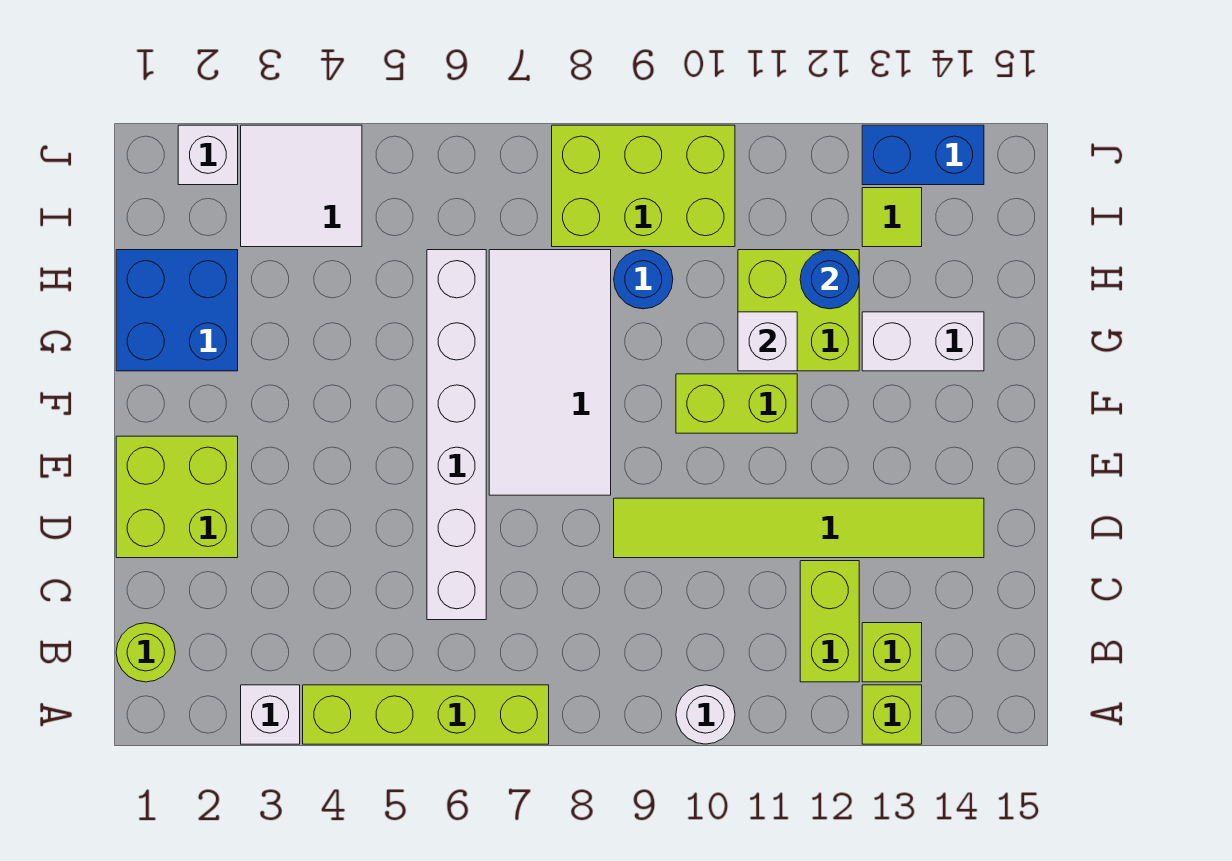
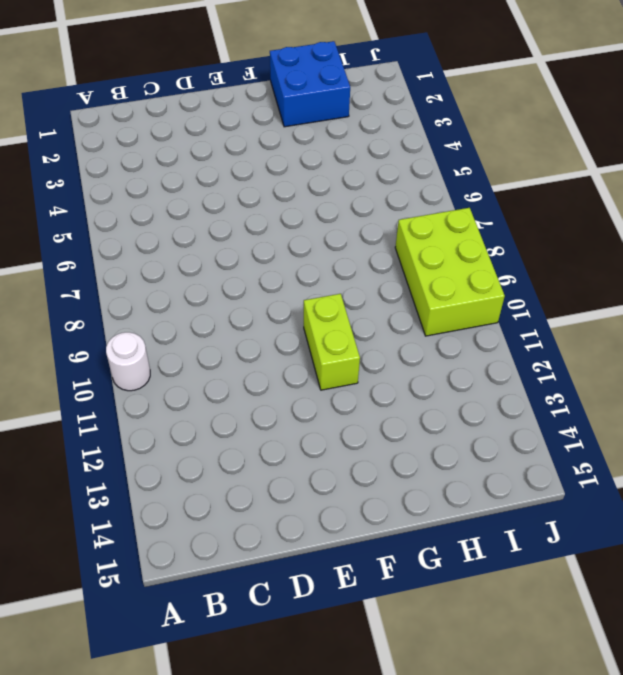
none -> white 1x1 brick [241,685,300,744]
none -> lime 1x4 brick [303,685,549,744]
none -> lime 1x1 brick [862,685,922,744]

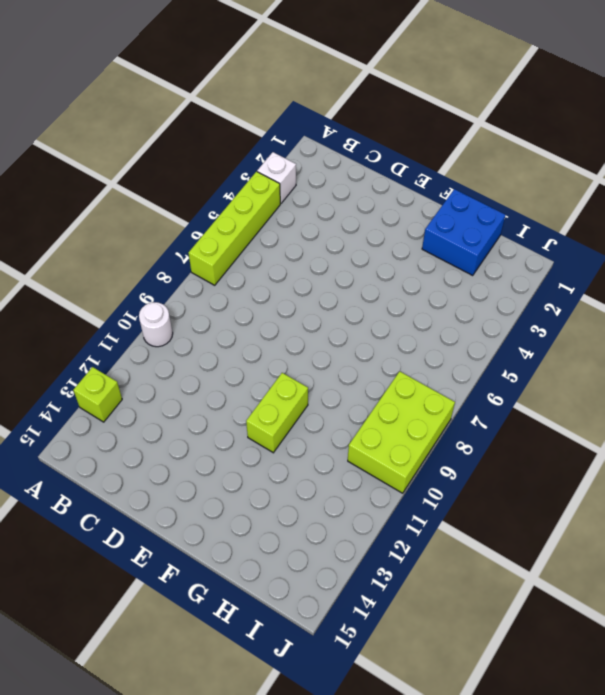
none -> lime 1x1 round brick [116,623,175,682]
none -> lime 1x2 brick [800,561,859,682]
none -> lime 1x1 brick [862,623,922,682]

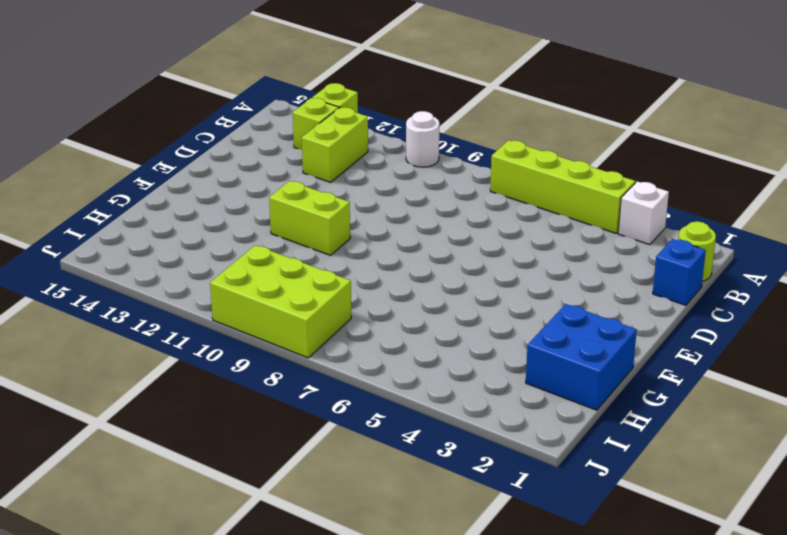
blue 1x1 brick [653,239,706,305] -> none
none -> white 1x6 brick [427,250,486,620]
none -> lime 2x2 brick [116,436,238,558]
none -> lime 1x6 tile [614,498,984,558]

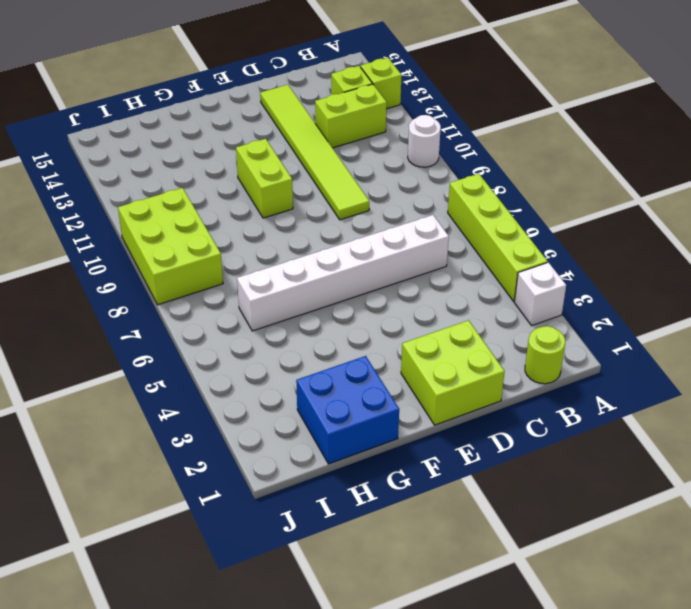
none -> white 2x4 tile [489,250,611,495]
none -> lime 2x2 brick [738,250,859,371]
none -> white 1x2 brick [862,312,984,371]

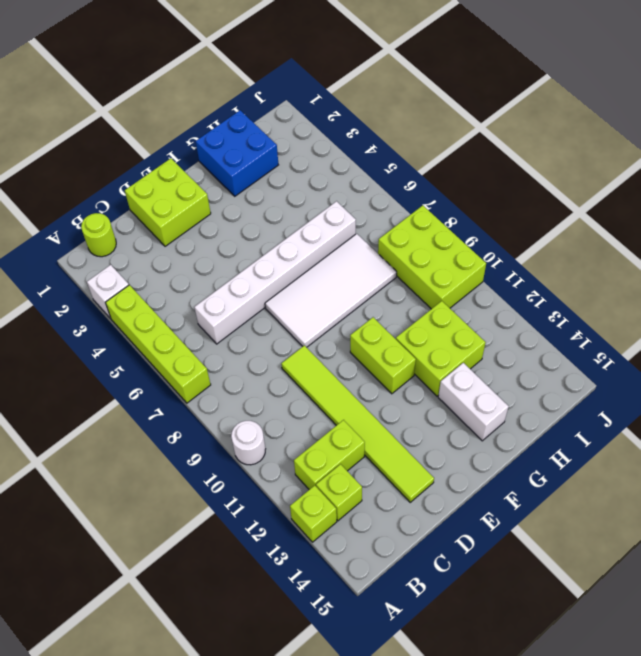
none -> blue 1x1 round brick [614,250,673,309]
none -> white 2x2 tile [241,125,362,247]
none -> lime 1x1 tile [862,188,922,247]

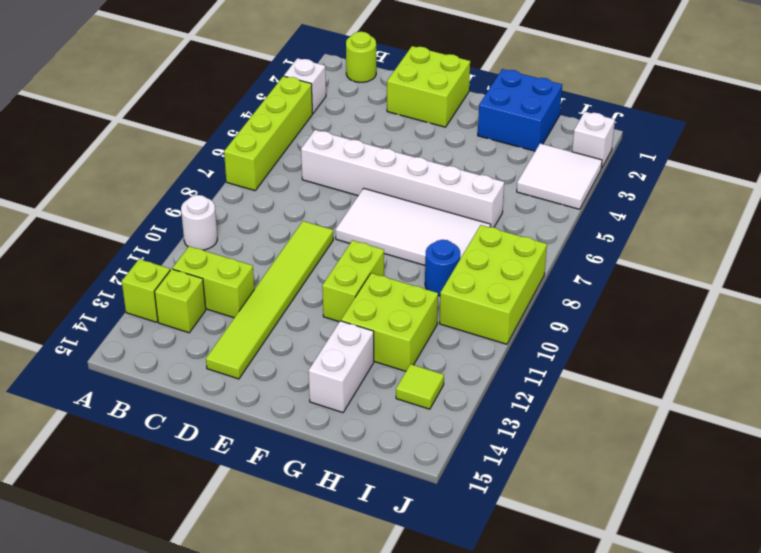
none -> blue 1x2 brick [862,125,984,185]
none -> white 1x1 brick [738,312,797,371]
none -> blue 1x1 round brick [800,250,859,309]

